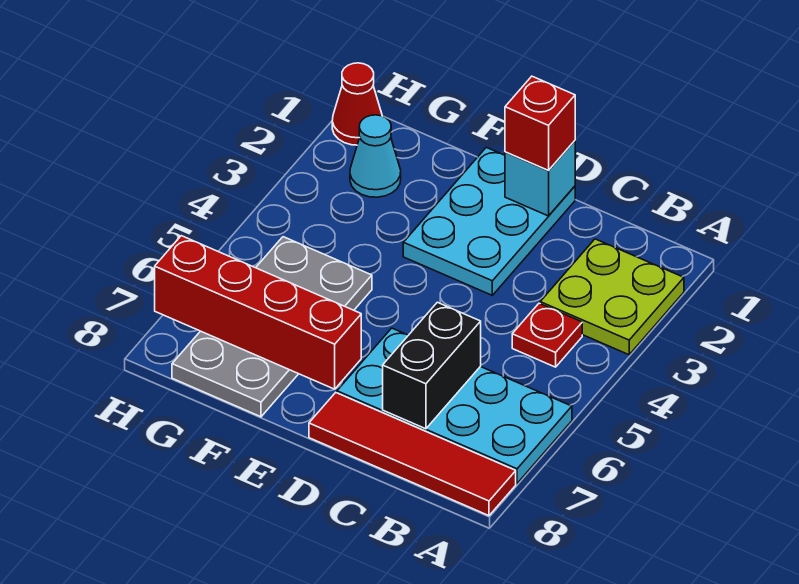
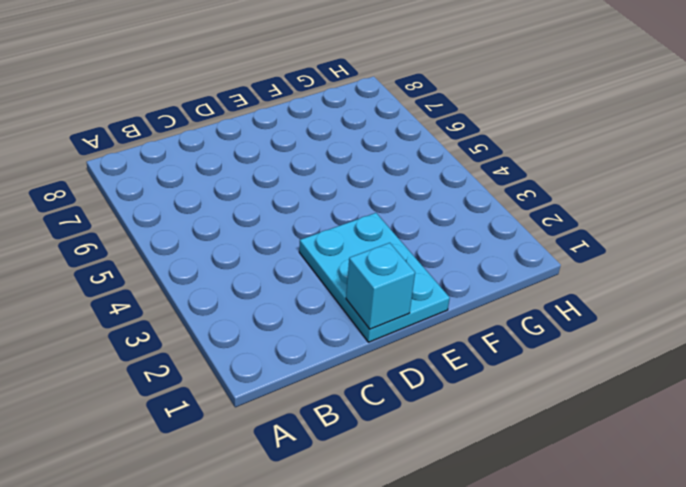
none -> lime 2x2 plate [540,239,684,355]
none -> cyan 2x4 plate [337,328,572,483]
none -> red 1x4 tile [309,393,516,516]

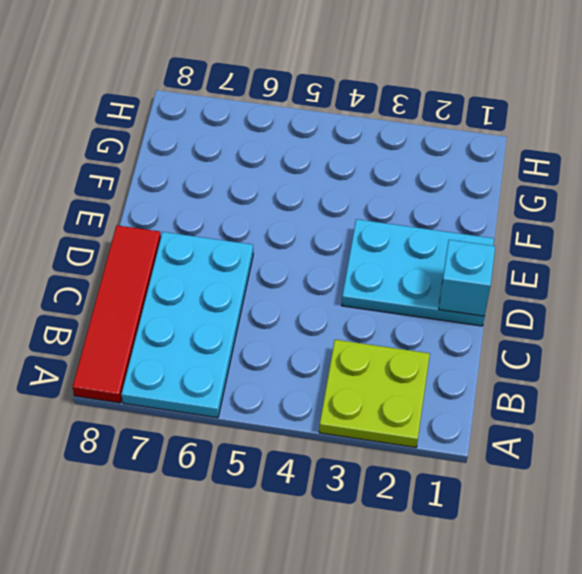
none -> red 1x1 plate [512,303,582,367]
none -> grey 2x4 plate [172,237,372,417]
none -> cyan 1x1 cone [350,115,401,197]

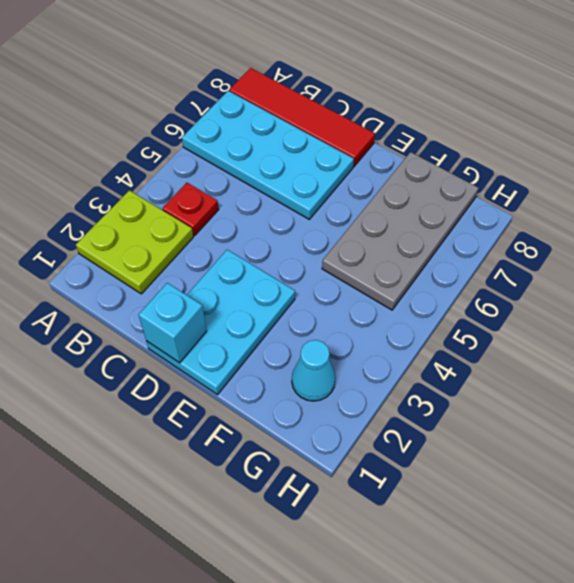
none -> red 1x1 cone [332,63,382,145]
none -> black 1x2 brick [383,302,481,429]
none -> red 1x4 brick [155,236,361,389]

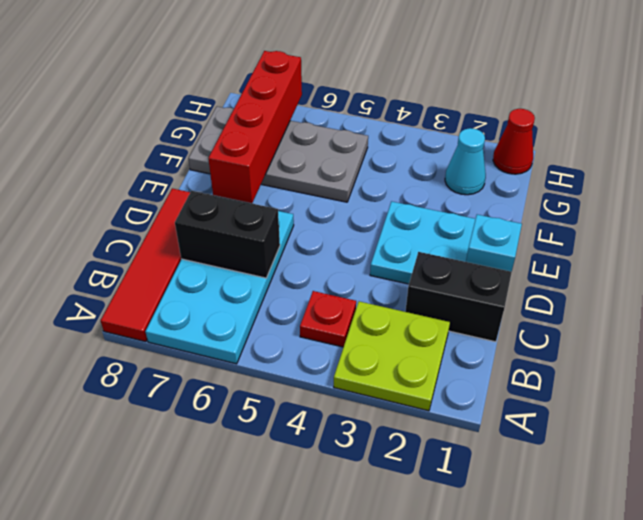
black 1x2 brick [405,252,512,342] -> none
none -> red 1x1 brick [505,76,575,170]

